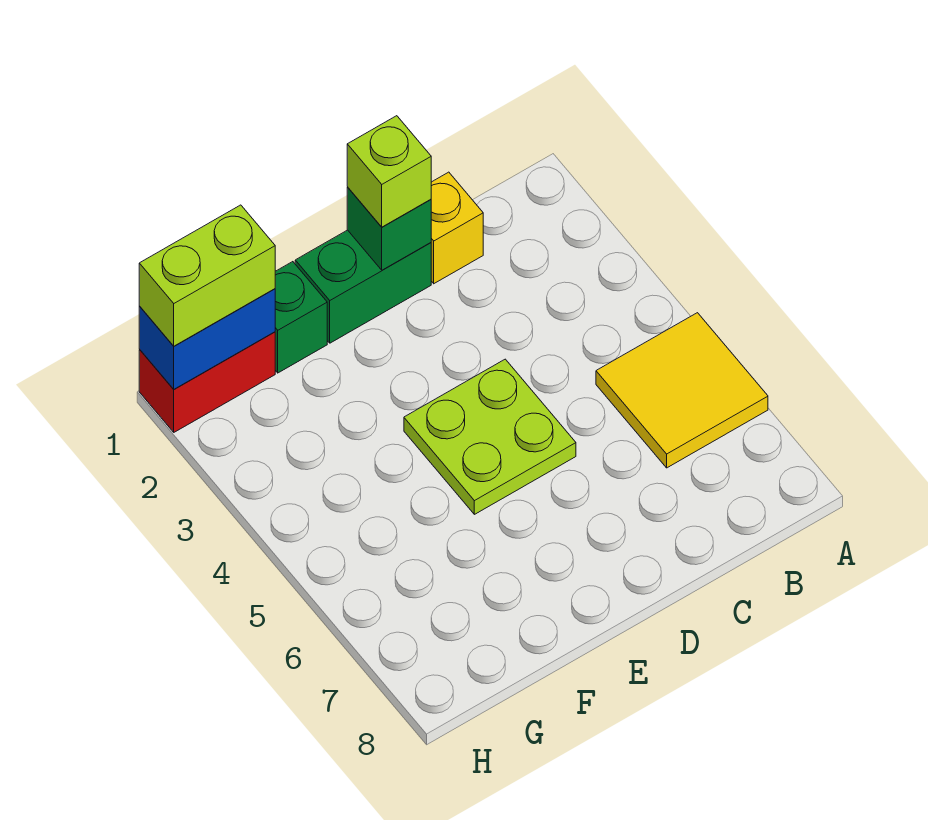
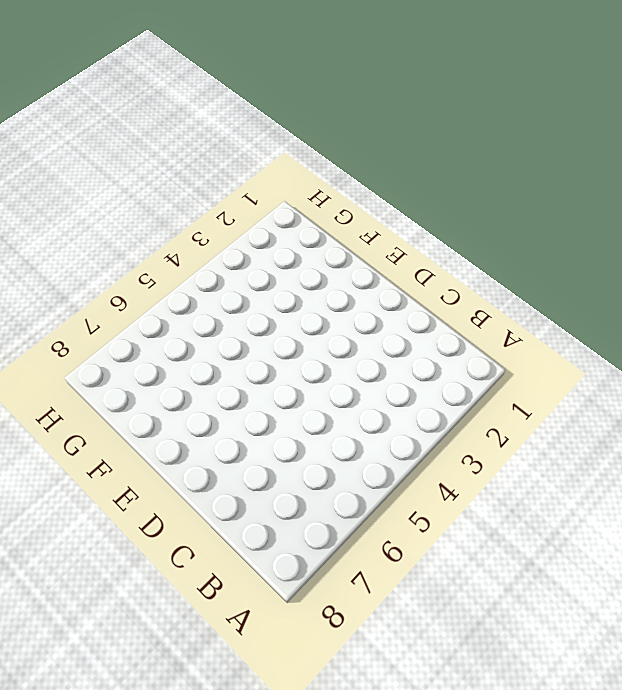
none -> yellow 2x2 tile [596,313,768,468]
none -> yellow 1x1 brick [431,172,483,283]

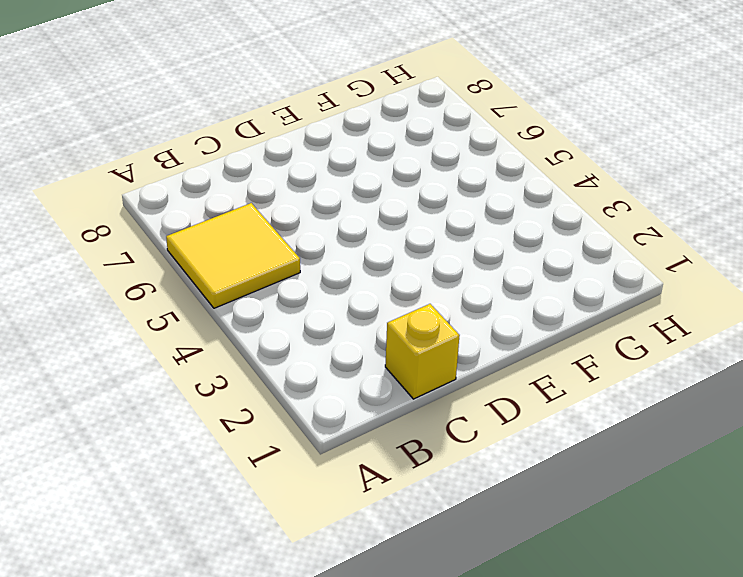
none -> green 1x2 brick [295,230,431,343]
none -> lime 2x2 plate [404,359,576,514]

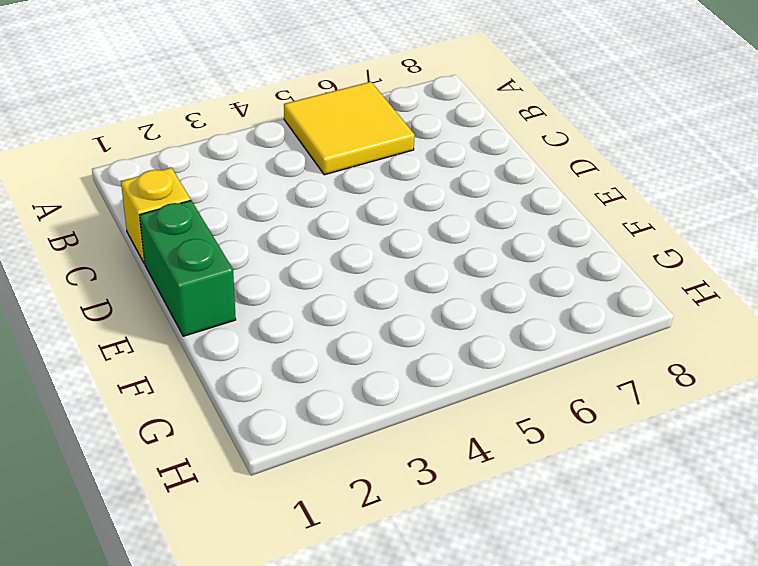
none -> lime 2x2 plate [404,359,576,514]
none -> green 1x1 brick [275,262,327,373]

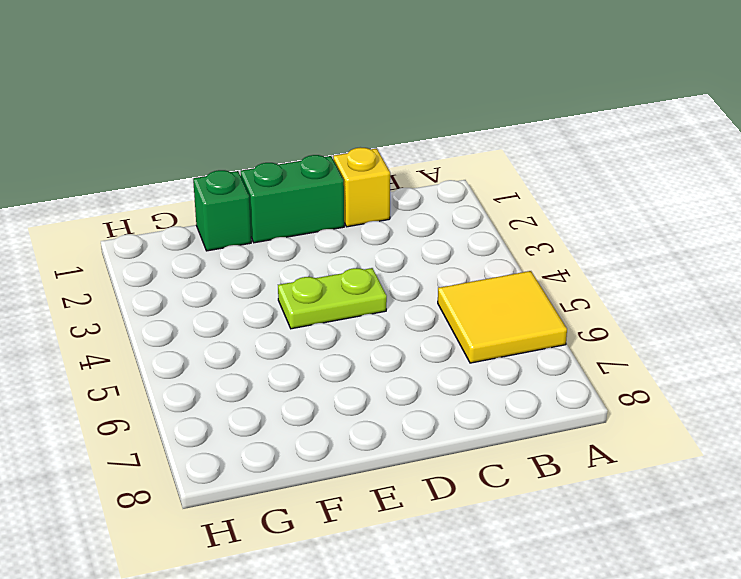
lime 1x2 plate [278,268,387,329] -> lime 2x2 plate [404,359,576,514]
none -> red 1x2 brick [139,332,275,432]
none -> green 1x1 brick [347,187,431,270]

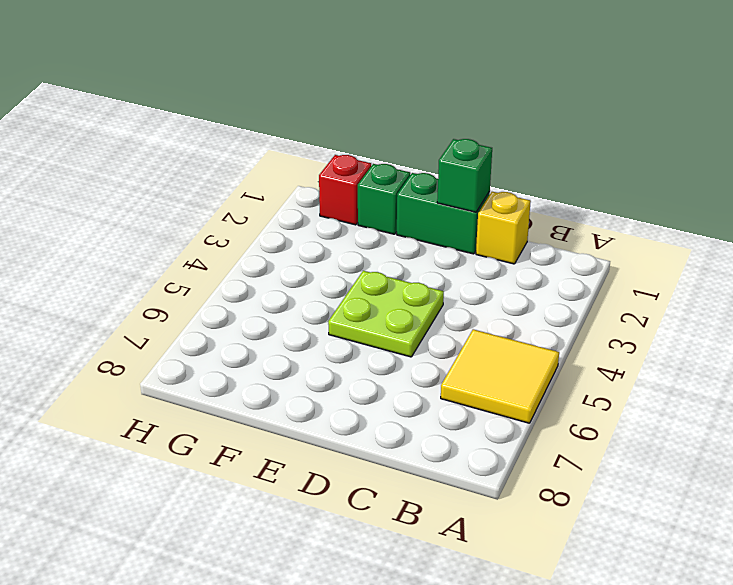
red 1x1 brick [319,155,371,225] -> red 1x2 brick [139,332,275,432]
none -> blue 1x2 brick [139,289,275,389]
none -> lime 1x1 brick [347,116,431,227]

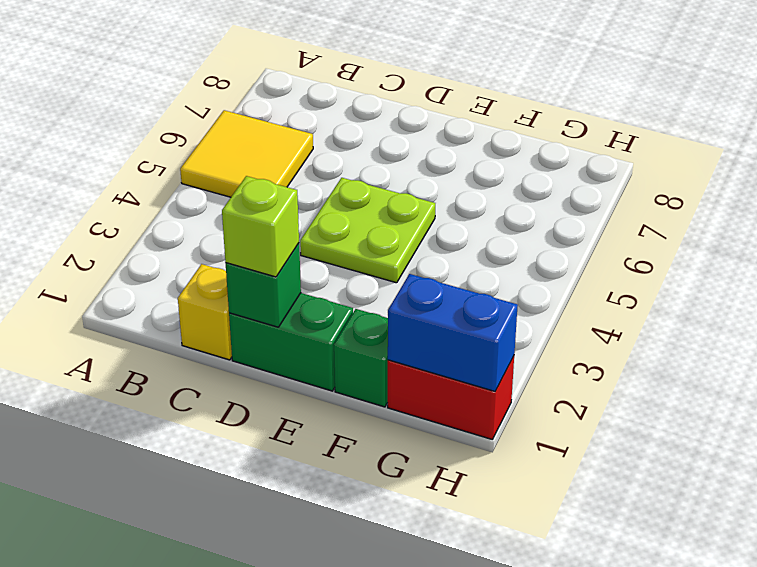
none -> lime 1x2 brick [139,205,275,346]

